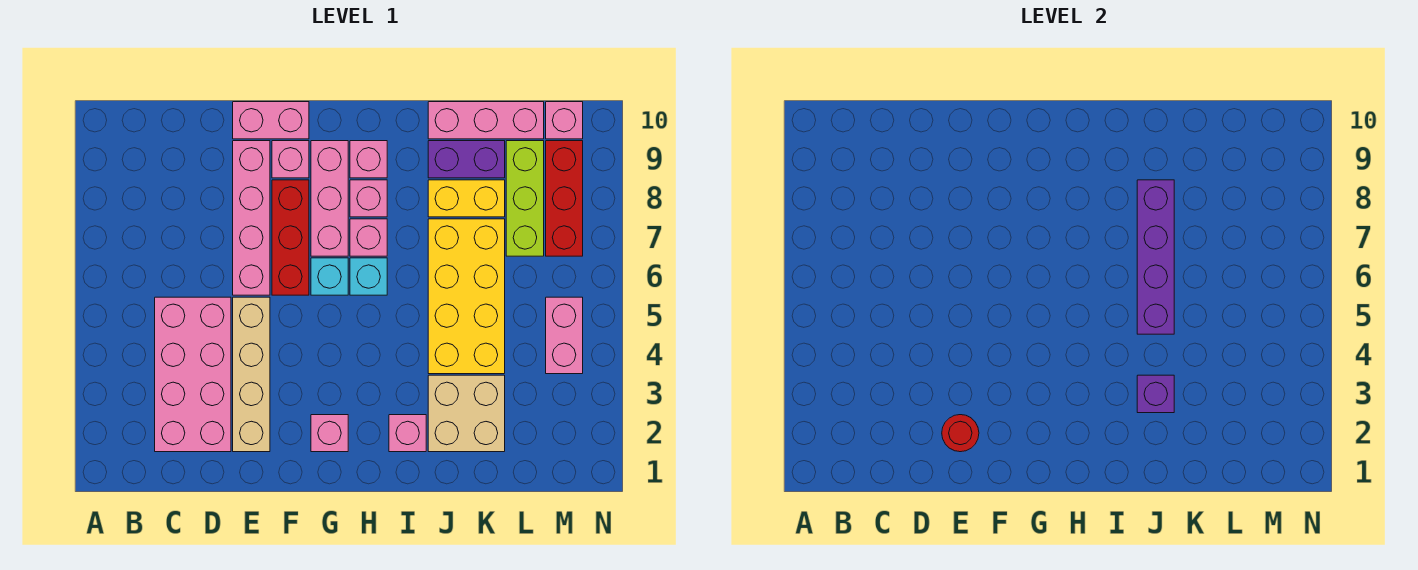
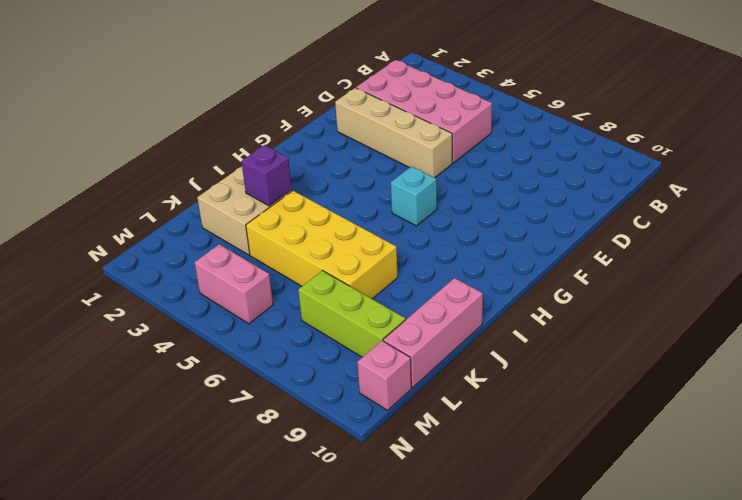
none -> pink 1x4 brick [233,141,270,295]
none -> pink 1x2 brick [233,102,309,139]
none -> red 1x3 brick [272,180,309,295]

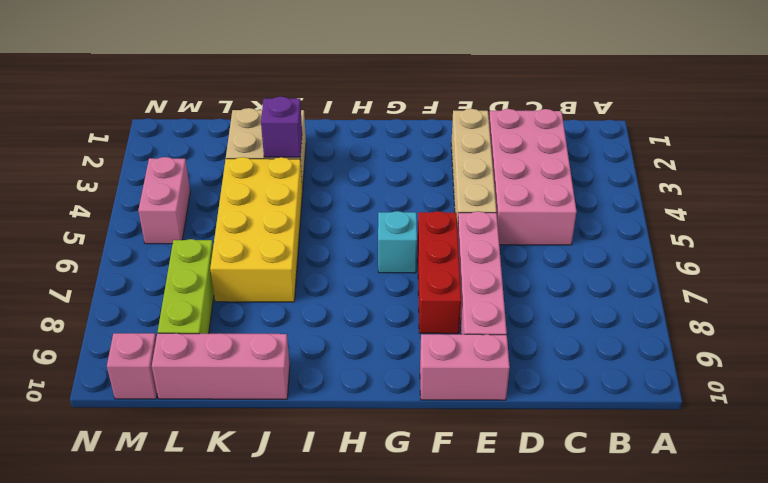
none -> pink 1x1 brick [272,141,309,178]
none -> pink 1x1 brick [311,415,348,452]
none -> pink 1x3 brick [311,141,348,256]

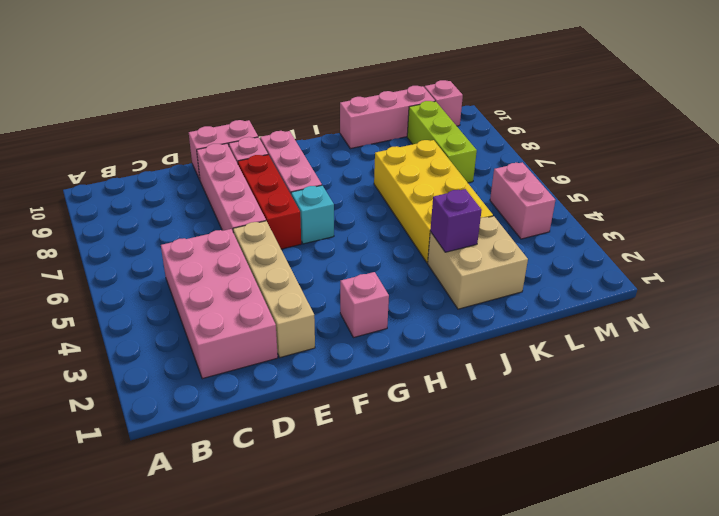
none -> cyan 1x1 brick [350,258,387,295]
none -> pink 1x1 brick [350,219,387,256]
none -> pink 1x1 brick [350,180,387,217]

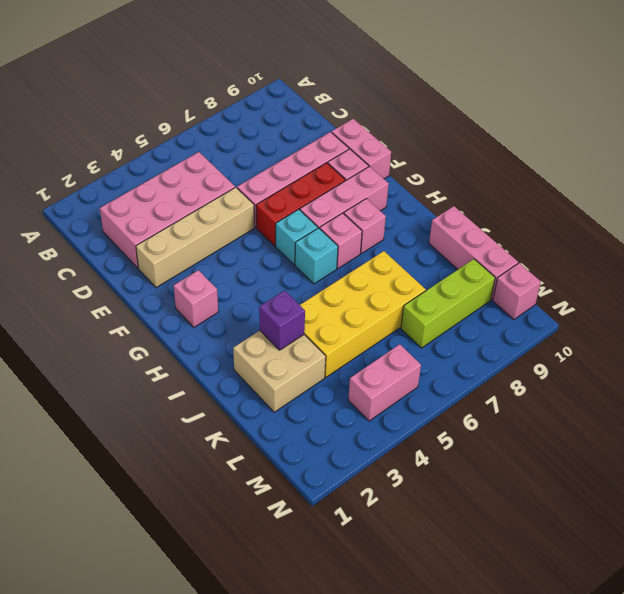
none -> pink 1x1 brick [350,141,387,178]
none -> pink 1x1 brick [389,415,426,452]
none -> yellow 1x2 brick [428,180,505,217]

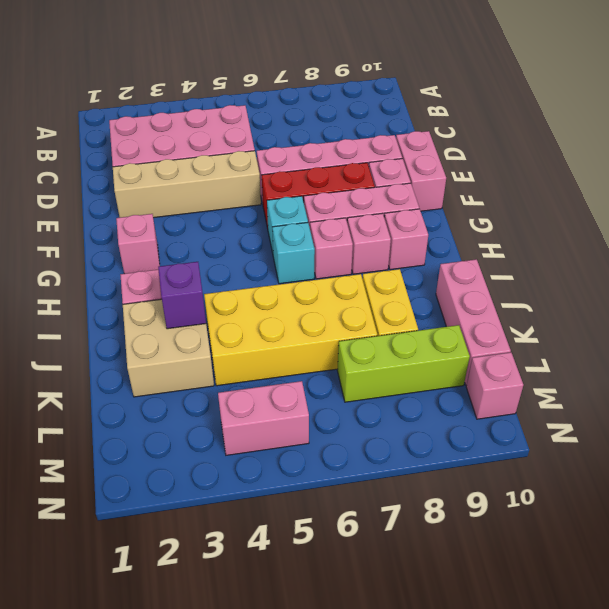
none -> purple 1x2 brick [428,141,505,178]
none -> red 1x3 brick [546,141,583,256]
none -> red 1x1 round brick [942,415,979,452]

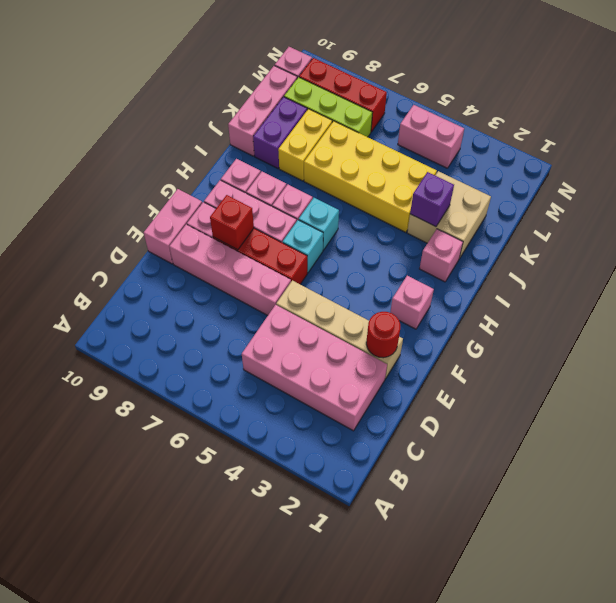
red 1x1 brick [210,195,254,250] -> none
none -> purple 1x4 brick [1137,180,1174,334]

